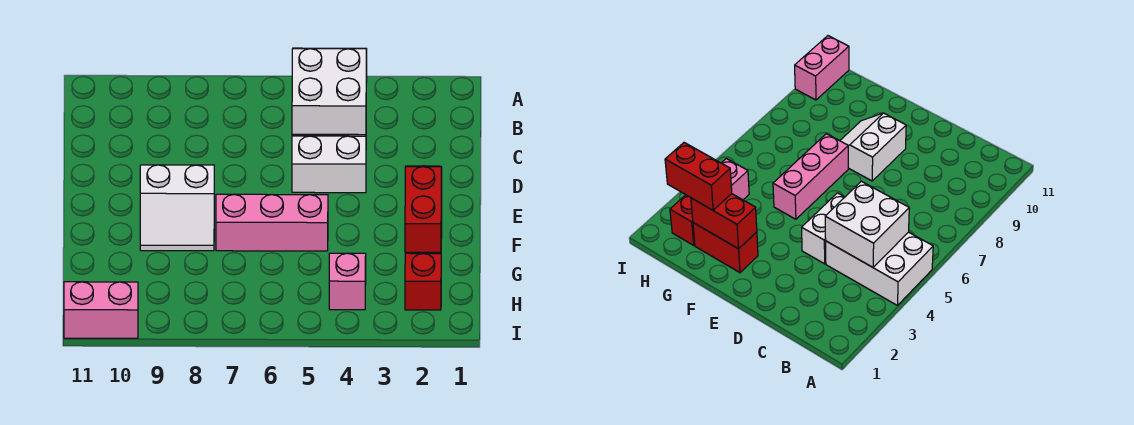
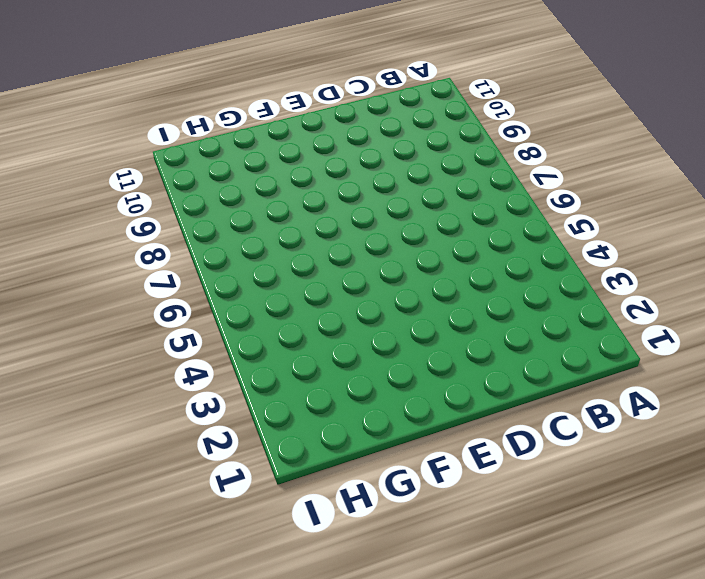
none -> white 2x3 brick [826,232,933,305]
none -> white 1x2 brick [292,136,366,193]

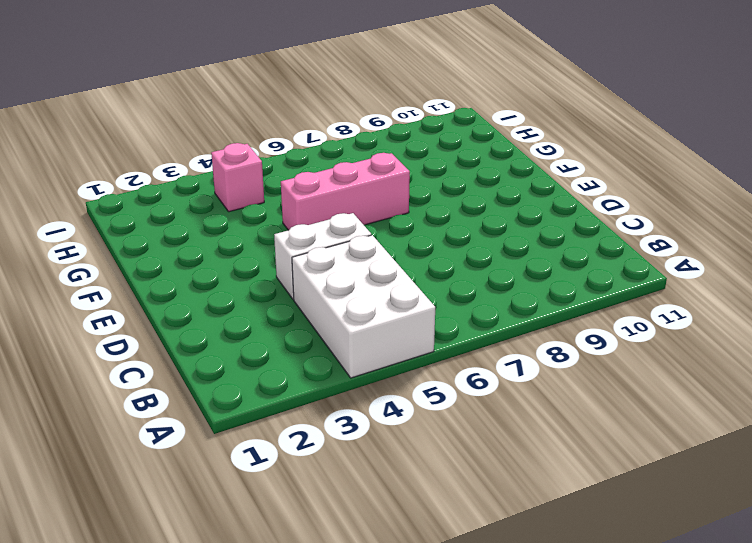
none -> white 2x2 slope [140,165,214,251]
none -> red 1x2 brick [693,223,758,273]

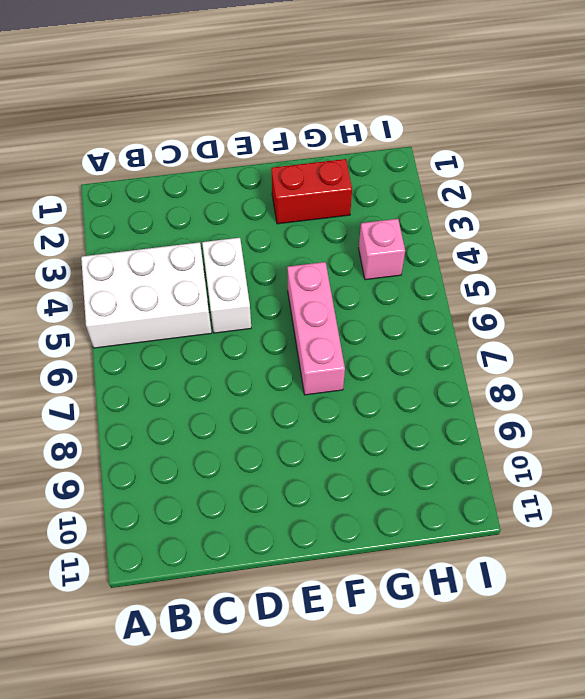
none -> white 2x2 slope [140,165,214,251]
none -> red 1x1 brick [405,253,441,310]

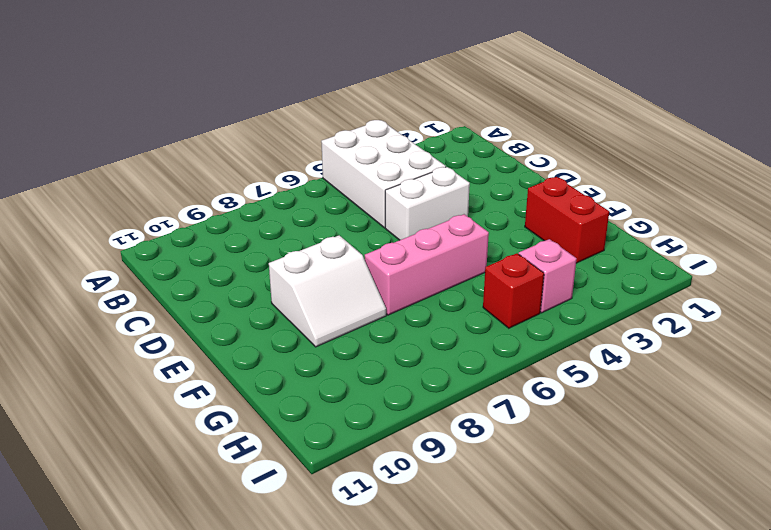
red 1x1 brick [483,253,544,328] -> red 1x1 brick moved to [405,253,441,310]
none -> pink 1x2 brick [64,282,138,338]
none -> white 2x2 brick [292,48,366,135]

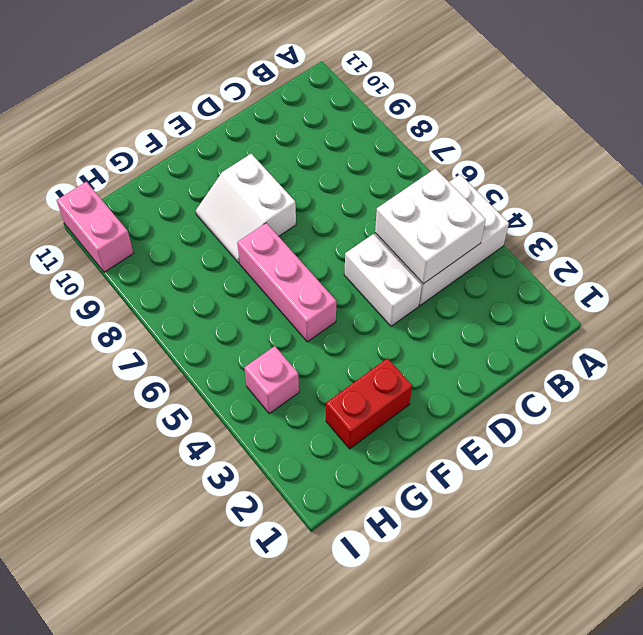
none -> red 1x1 brick [405,253,441,310]
none -> red 1x2 brick [691,194,757,249]

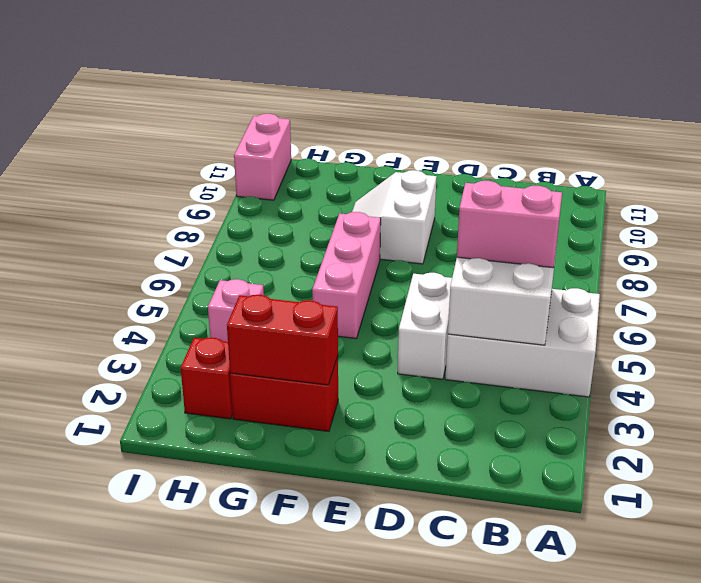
pink 1x2 brick [457,181,562,268] -> none
none -> red 1x2 brick [405,167,441,252]

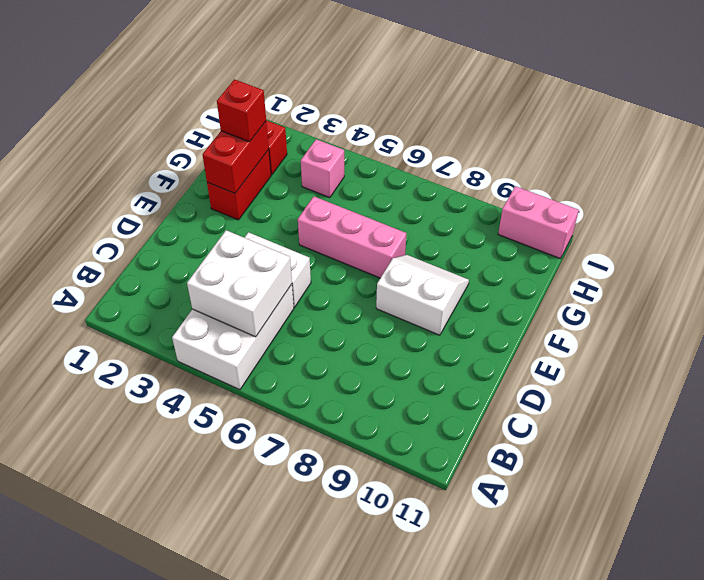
red 1x1 brick [217,79,266,142] -> red 1x2 brick [405,167,441,252]

